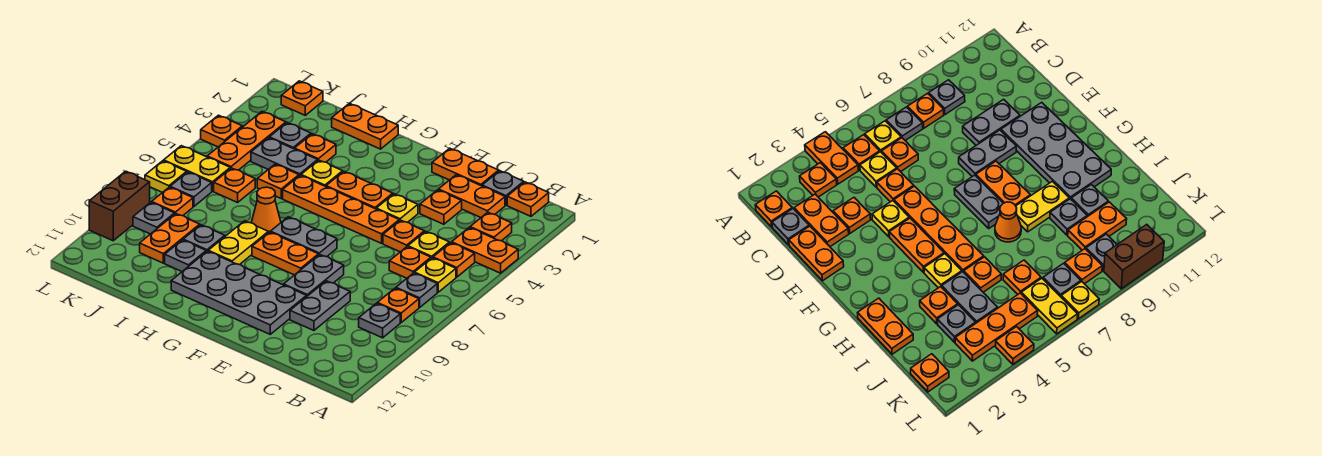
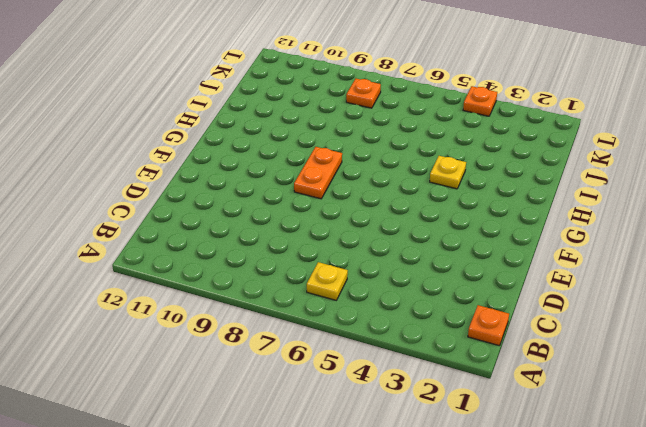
none -> orange 1x2 plate [452,227,518,273]
none -> orange 1x1 plate [470,212,512,241]
none -> orange 1x1 plate [433,243,475,277]
none -> grey 1x1 plate [396,273,437,307]

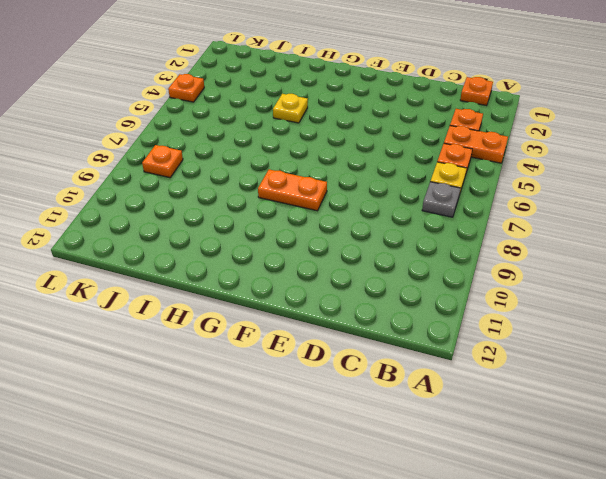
none -> orange 1x1 plate [377,288,419,322]
none -> grey 1x1 plate [359,303,400,338]
none -> grey 1x1 plate [482,171,524,205]
none -> orange 1x2 plate [439,175,505,217]

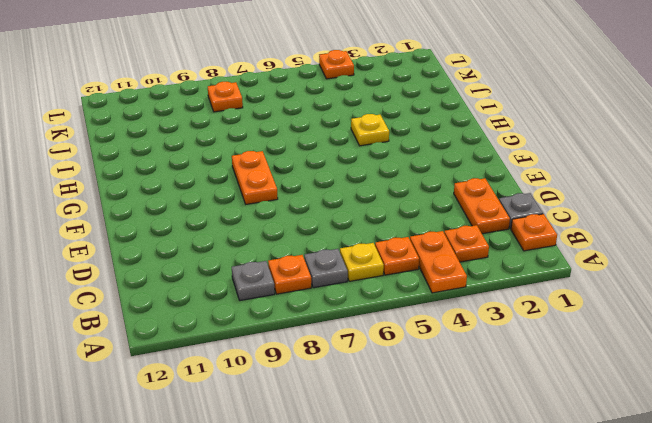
none -> yellow 1x1 plate [408,231,449,258]
none -> orange 1x1 plate [389,247,431,278]
none -> orange 1x2 plate [432,148,499,186]
none -> orange 1x1 plate [420,190,462,224]

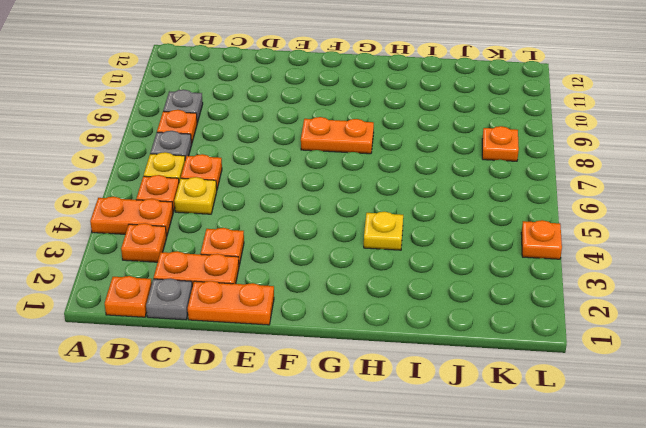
none -> orange 1x1 plate [383,220,424,252]
none -> grey 1x2 plate [290,281,350,330]
none -> yellow 1x1 plate [376,194,418,222]
none -> orange 1x4 plate [283,175,399,243]

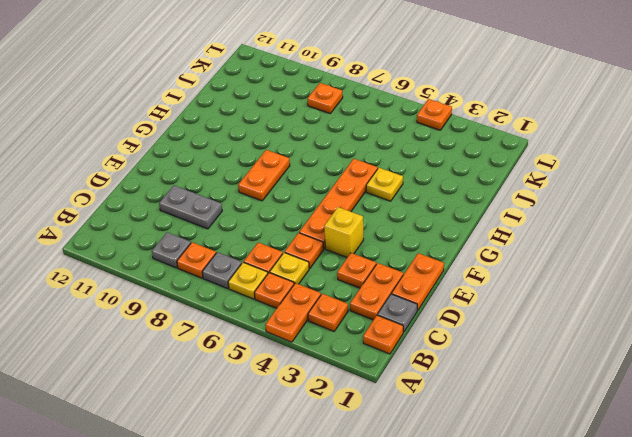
yellow 1x1 brick [324,207,364,257] -> yellow 1x1 plate [376,194,418,222]
none -> grey 1x2 plate [284,255,344,296]
none -> grey 2x4 plate [171,251,307,334]
none -> orange 1x2 plate [326,172,393,209]
none -> grey 1x2 plate [270,217,337,257]

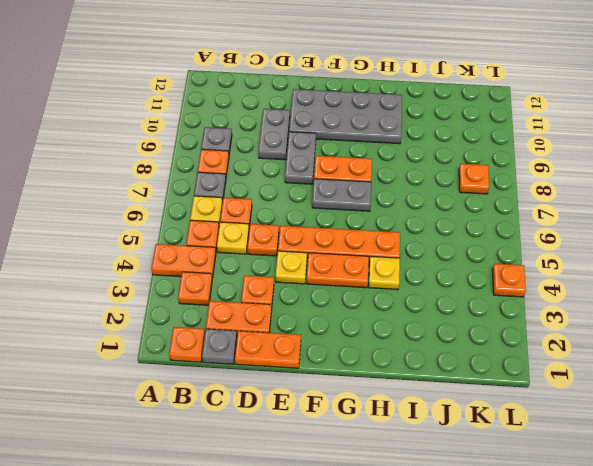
none -> orange 1x2 plate [332,103,398,149]
none -> orange 1x1 cone [251,187,281,233]
none -> yellow 1x2 plate [208,221,268,265]
none -> orange 1x1 plate [295,134,336,162]

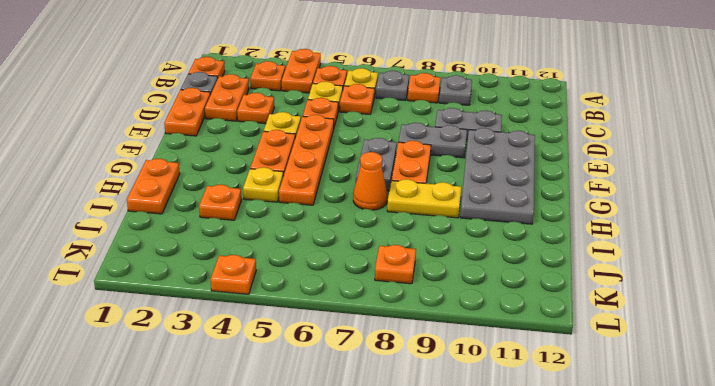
none -> grey 1x2 plate [251,138,318,176]
none -> orange 1x1 plate [257,164,299,198]
none -> grey 1x1 plate [183,225,225,252]
none -> grey 1x1 plate [165,240,206,271]

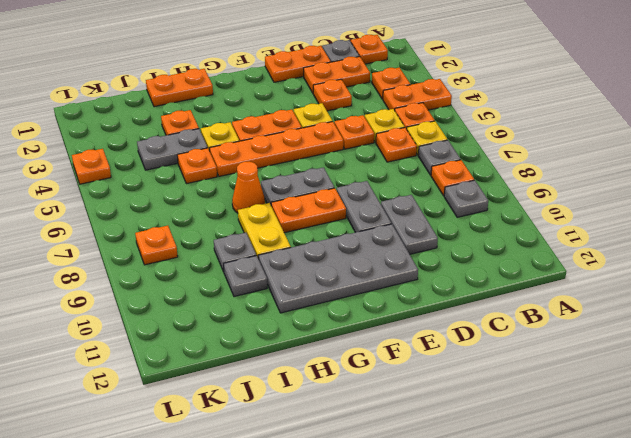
none -> grey 1x1 plate [269,123,311,149]
none -> orange 1x1 plate [214,168,255,202]
none -> orange 1x2 plate [140,214,200,263]
none -> orange 1x1 plate [281,81,323,115]

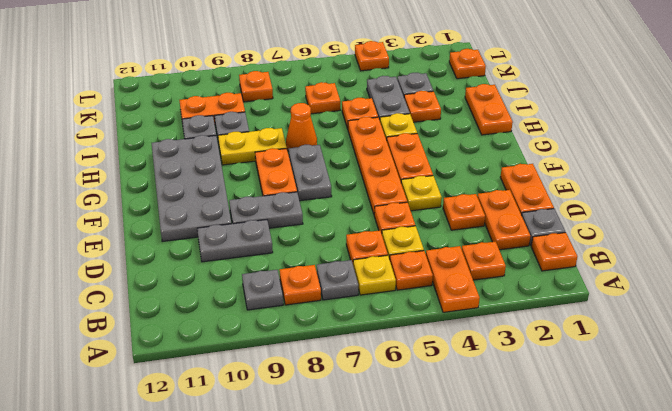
none -> orange 1x3 plate [207,111,286,170]
none -> yellow 1x2 plate [164,146,230,191]
none -> grey 1x1 plate [170,172,212,206]
none -> grey 1x1 plate [133,202,175,234]

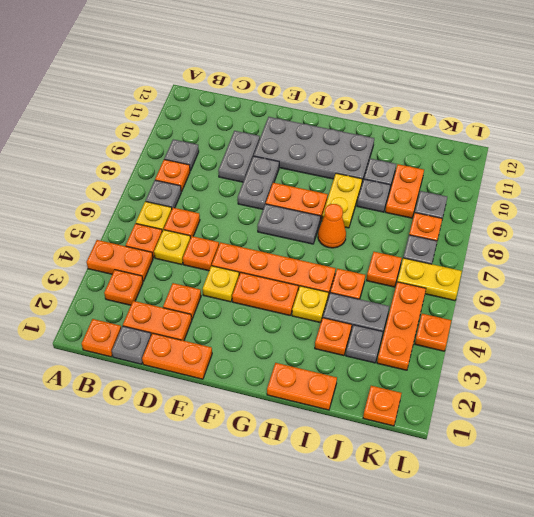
none -> yellow 1x1 plate [145,161,187,193]
none -> brown 1x2 brick [89,171,150,241]

